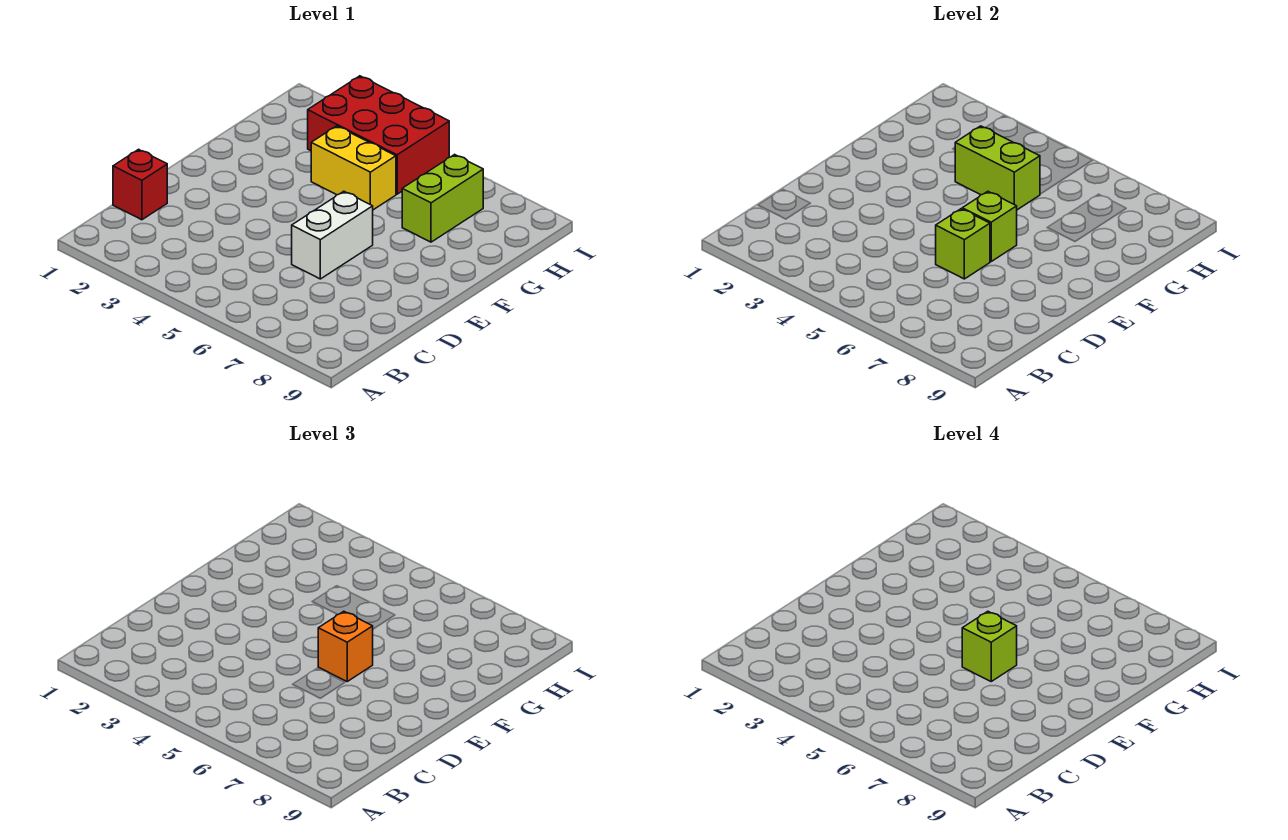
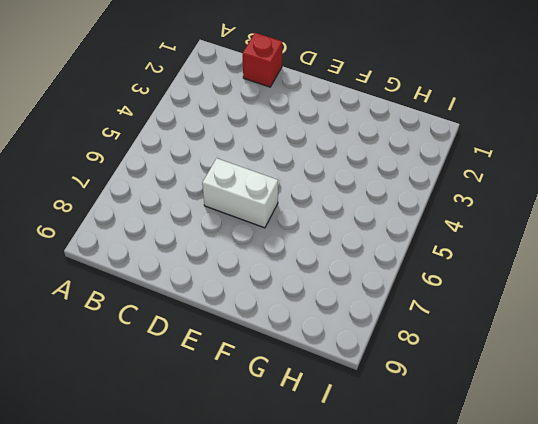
none -> yellow 1x2 brick [311,126,396,210]
none -> lime 1x2 brick [402,155,483,242]

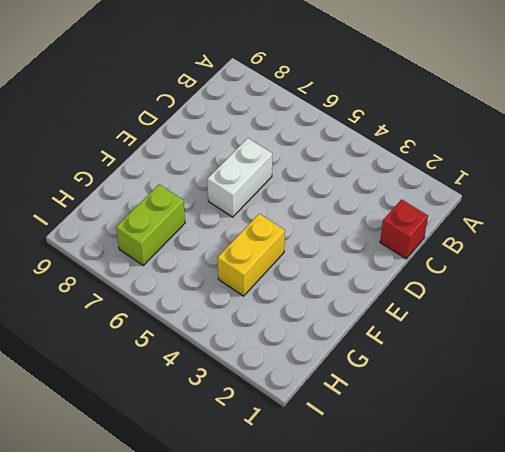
yellow 1x2 brick [218,214,285,296] -> yellow 1x2 brick turned to [311,126,396,210]
none -> red 2x3 brick [308,76,449,194]
none -> lime 1x1 brick [936,209,990,279]

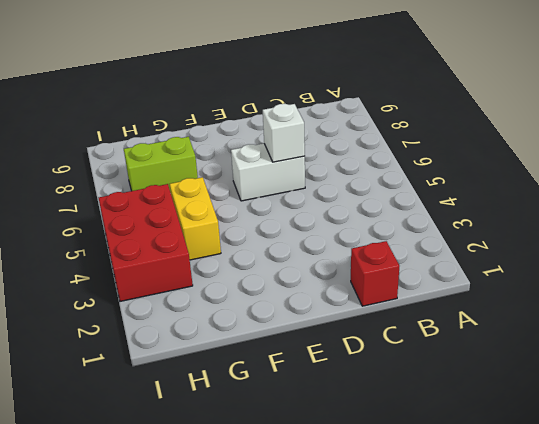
white 1x1 brick [263,104,305,162] -> lime 1x1 brick [936,209,990,279]
none -> lime 1x1 brick [962,191,1017,261]
none -> lime 1x2 brick [955,126,1040,210]

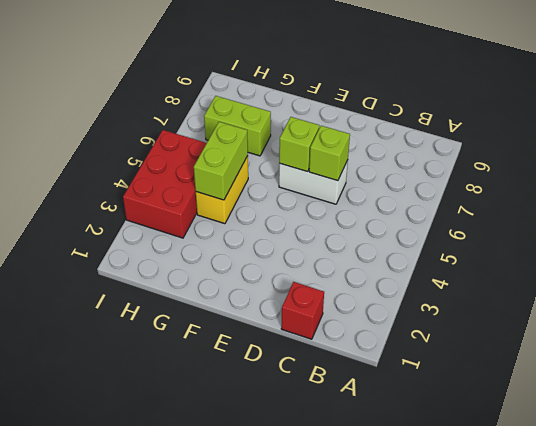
none -> orange 1x1 brick [318,611,373,681]
none -> lime 1x1 brick [962,611,1017,681]

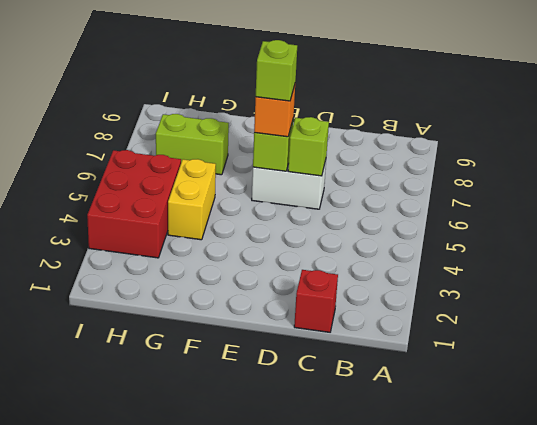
none -> lime 1x2 brick [955,126,1040,210]

